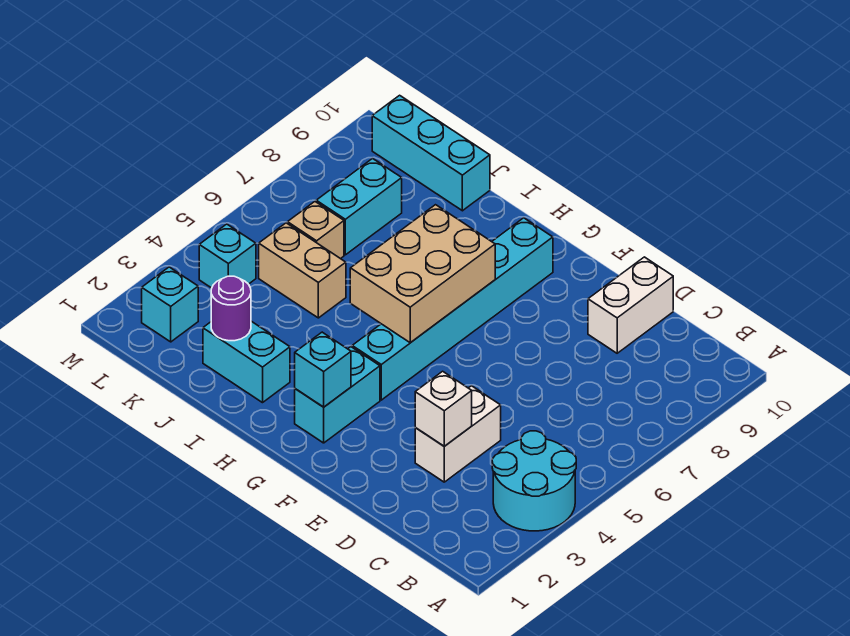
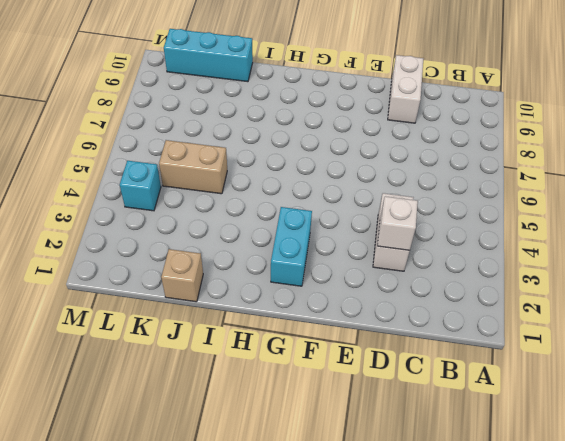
tan 1x1 brick [161,249,203,302] -> tan 1x1 brick moved to [288,202,344,259]
none -> cyan 2x2 round brick [492,431,576,531]
none -> cyan 1x6 brick [352,218,553,400]
none -> cyan 1x2 brick [203,321,290,403]

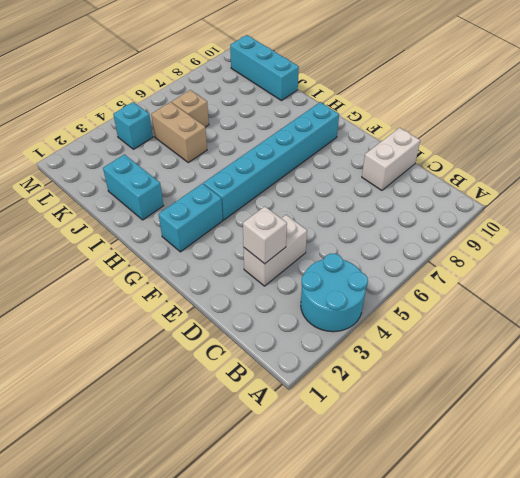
none -> cyan 1x2 brick [316,159,402,255]
none -> cyan 1x1 brick [142,267,198,342]
none -> cyan 1x1 brick [295,332,351,407]

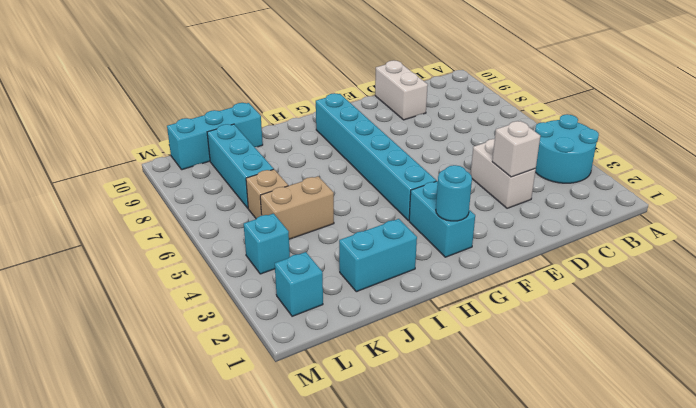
cyan 1x1 round brick [436,165,472,221] -> cyan 1x1 brick [295,332,351,407]
cyan 1x3 brick [207,124,273,208] -> cyan 1x2 brick [316,159,402,255]
none -> tan 2x3 brick [350,205,495,343]
none -> purple 1x1 round brick [211,276,251,341]

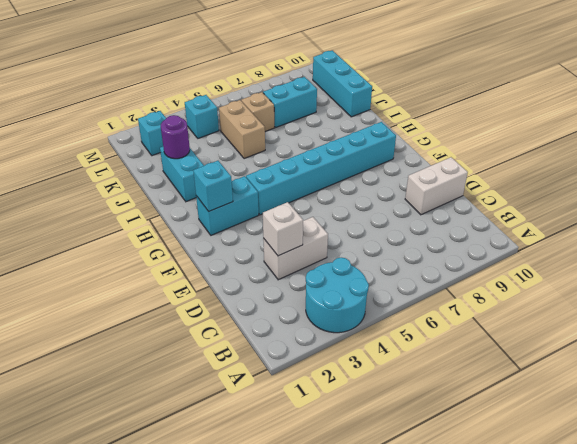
none -> tan 2x3 brick [350,205,495,343]

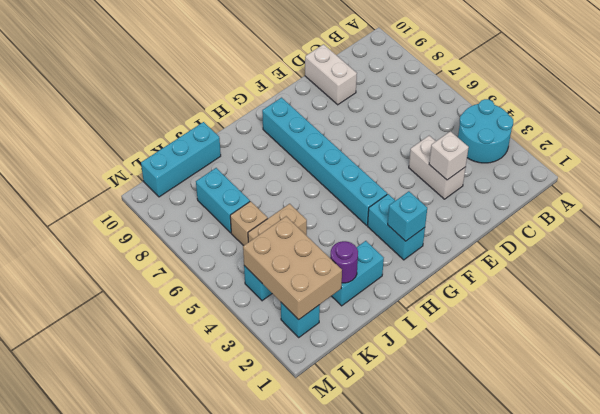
tan 2x3 brick [243,216,342,320] -> tan 2x3 brick moved to [350,205,495,343]

